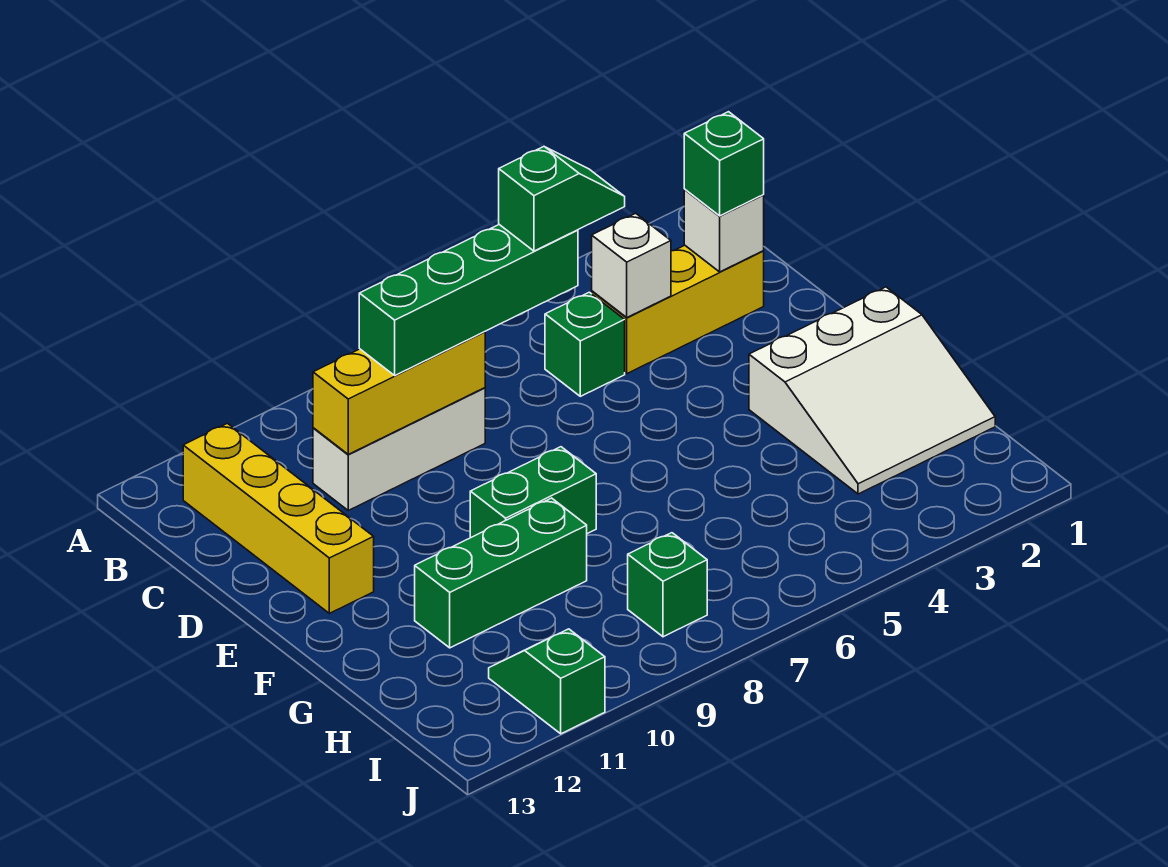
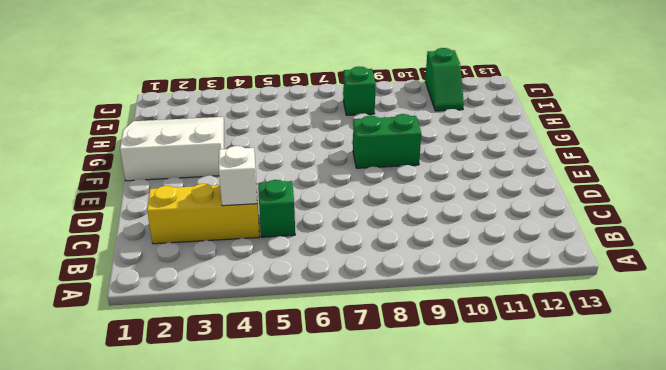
none -> yellow 1x4 brick [183,423,374,613]
none -> white 1x3 brick [313,388,485,510]
none -> green 1x3 brick [415,498,587,648]

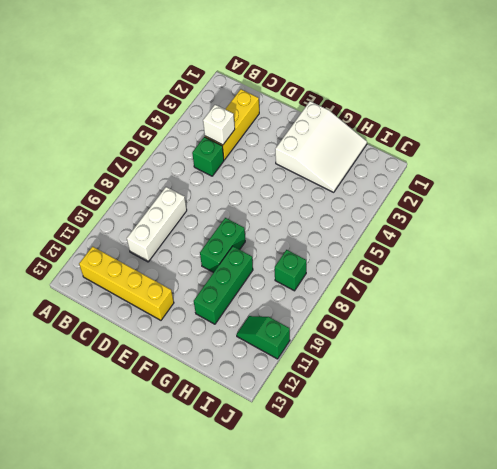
none -> white 1x1 brick [684,190,764,272]
none -> yellow 1x3 brick [313,332,485,454]
none -> green 1x1 brick [684,112,764,216]

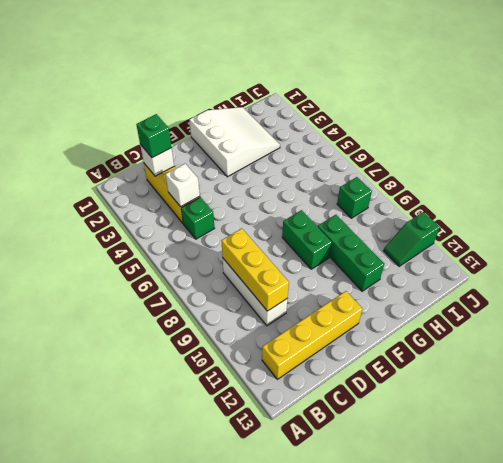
none -> green 1x4 brick [359,225,578,375]
none -> green 1x2 slope [499,147,625,251]

